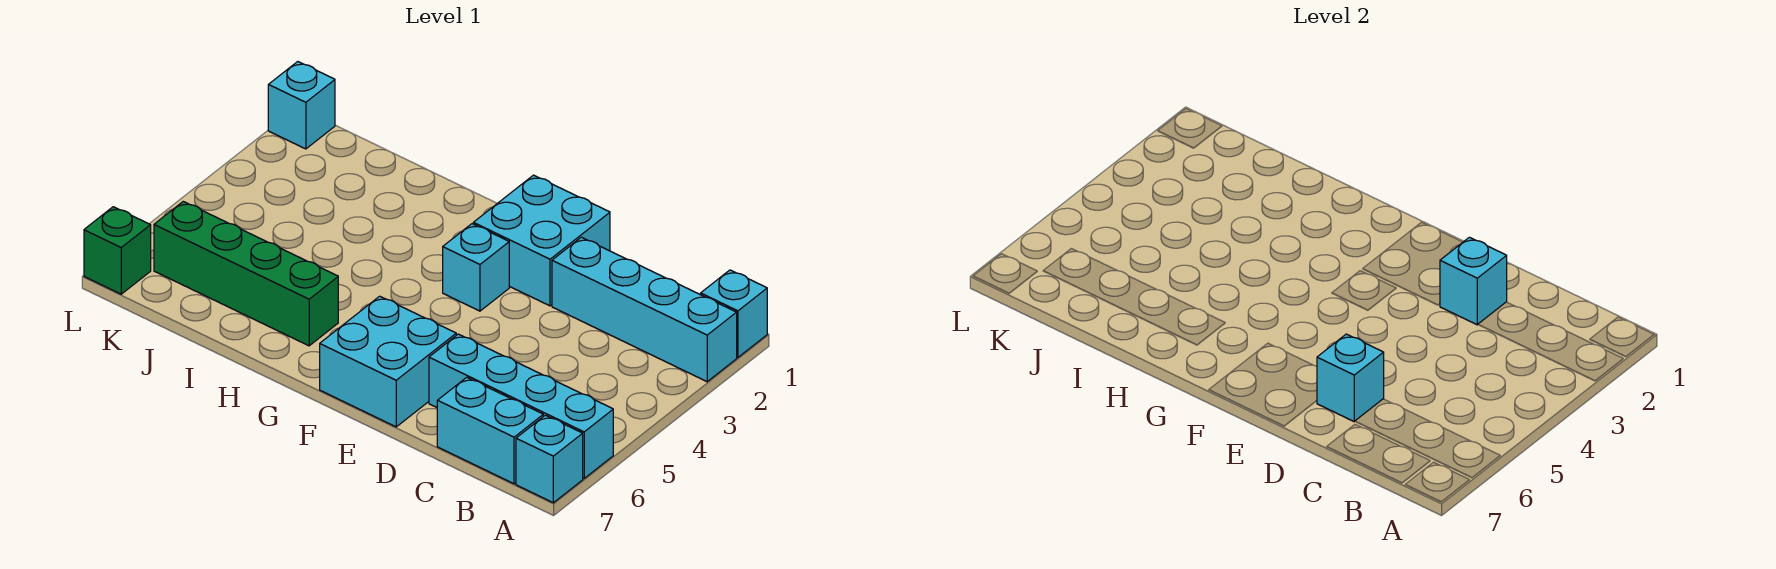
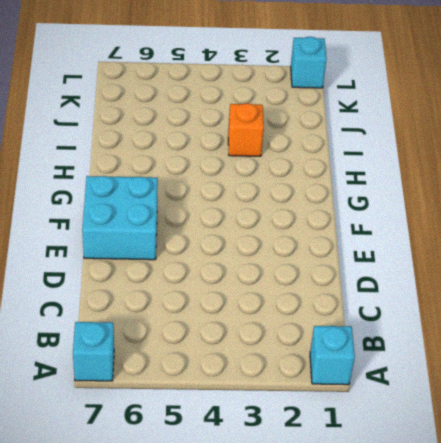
orange 1x1 brick [228,103,264,156] -> none
none -> cyan 1x4 brick [552,237,737,382]
none -> cyan 1x4 brick [429,334,613,478]
none -> cyan 1x2 brick [437,377,543,484]

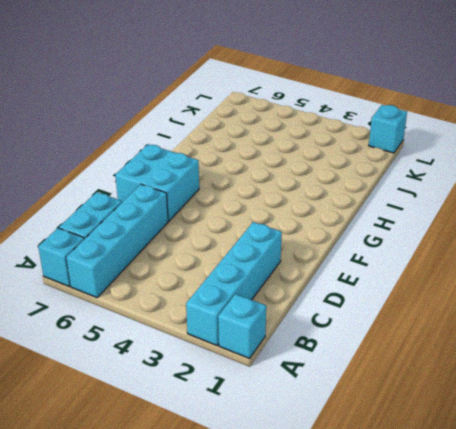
none -> cyan 2x2 brick [473,175,610,306]
none -> cyan 1x1 brick [443,224,509,311]
none -> green 1x4 brick [154,202,338,346]

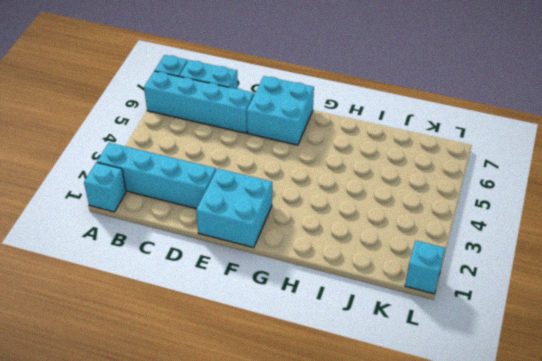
none -> cyan 1x1 brick [443,224,509,311]
none -> green 1x4 brick [154,202,338,346]
none -> green 1x1 brick [84,207,151,294]

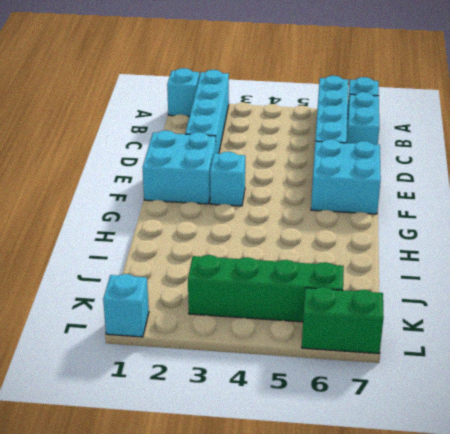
green 1x4 brick [188,255,344,322] -> green 1x4 brick turned to [154,202,338,346]
green 1x2 brick [302,287,384,354] -> green 1x1 brick [84,207,151,294]
none -> cyan 1x1 brick [1440,237,1507,325]
none -> cyan 1x1 brick [1317,334,1384,421]

